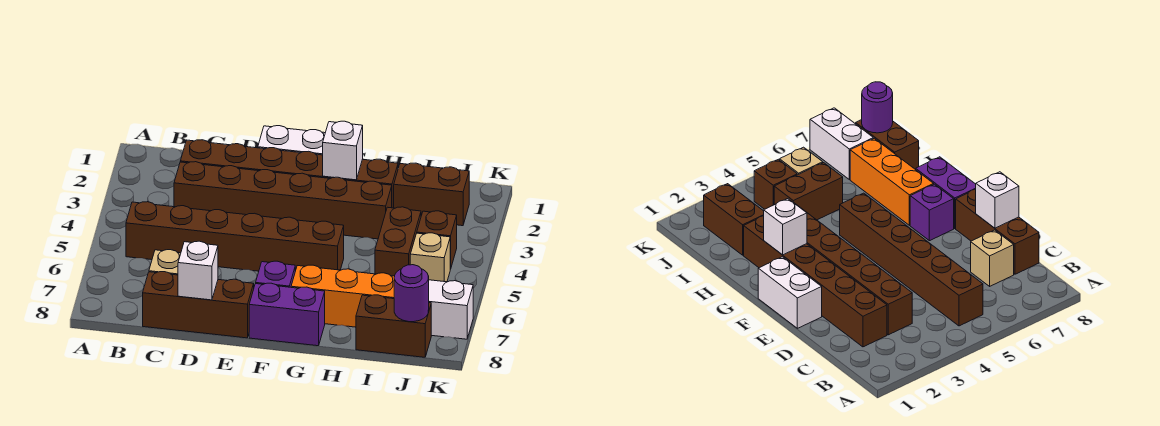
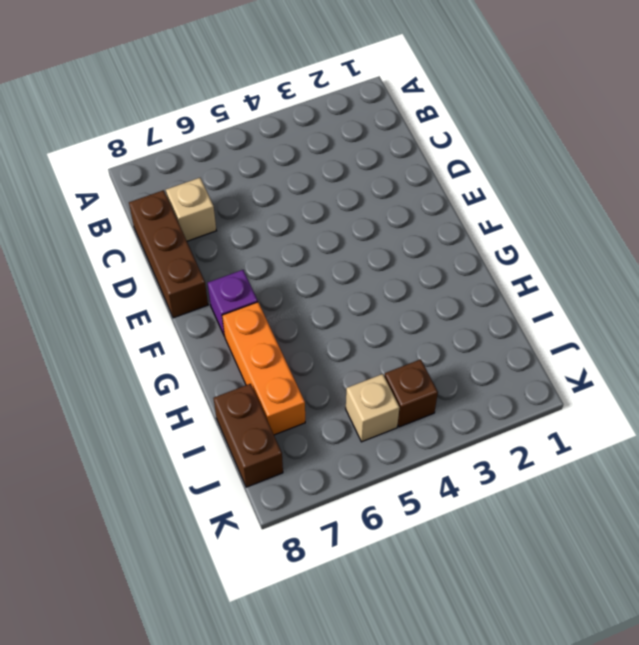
none -> brown 1x6 brick [126,202,344,271]
none -> brown 1x6 brick [180,140,398,208]
none -> brown 1x6 brick [174,162,392,239]

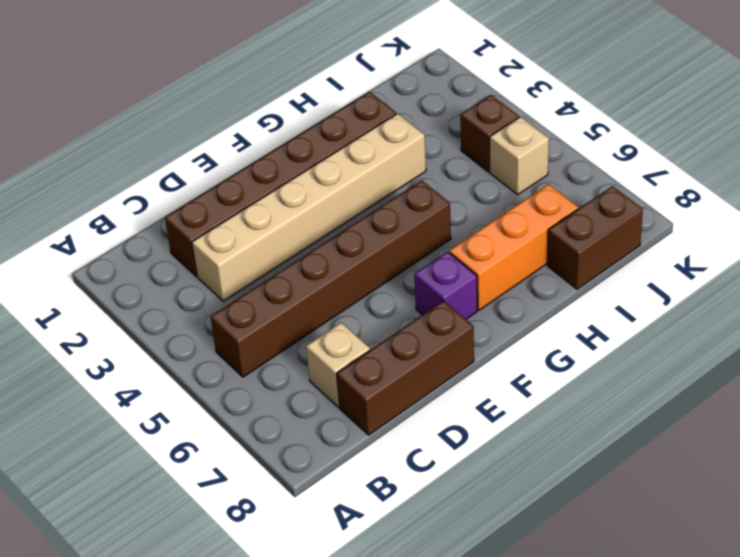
tan 1x6 brick [192,114,426,301] -> brown 1x6 brick [174,162,392,239]
none -> white 1x2 brick [258,126,325,155]
none -> purple 1x2 brick [249,283,325,346]
none -> brown 1x2 brick [394,163,469,226]

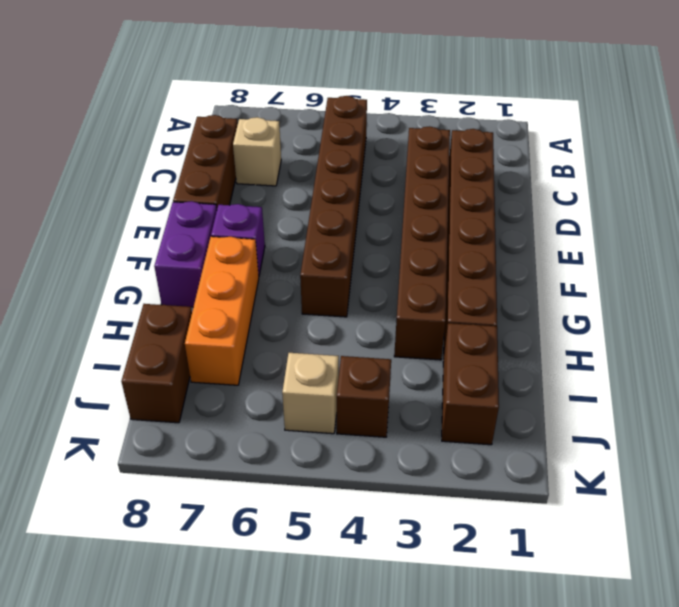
none -> white 1x2 brick [258,126,325,155]
none -> brown 1x2 brick [375,207,421,276]
none -> white 1x2 brick [429,280,473,339]

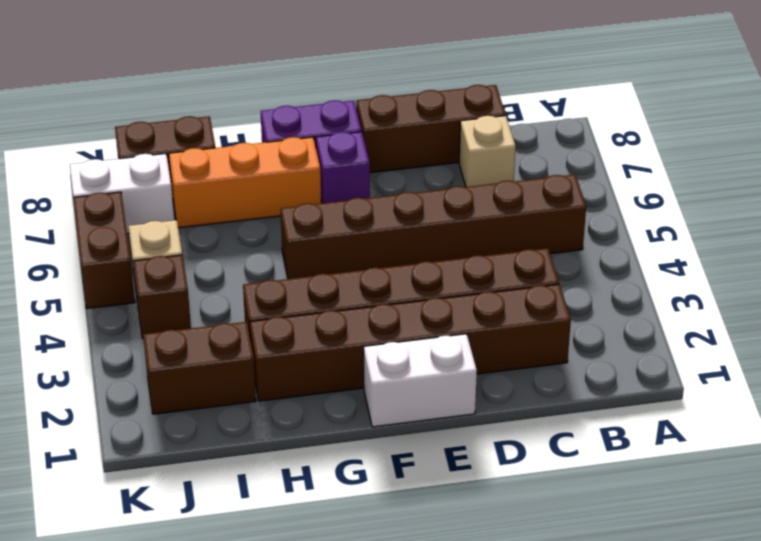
brown 1x2 brick [73,192,135,309] -> brown 1x2 brick moved to [375,207,421,276]
none -> white 1x1 brick [178,241,218,300]
none -> white 1x1 brick [323,121,363,180]
none -> purple 1x1 round brick [394,265,429,322]

